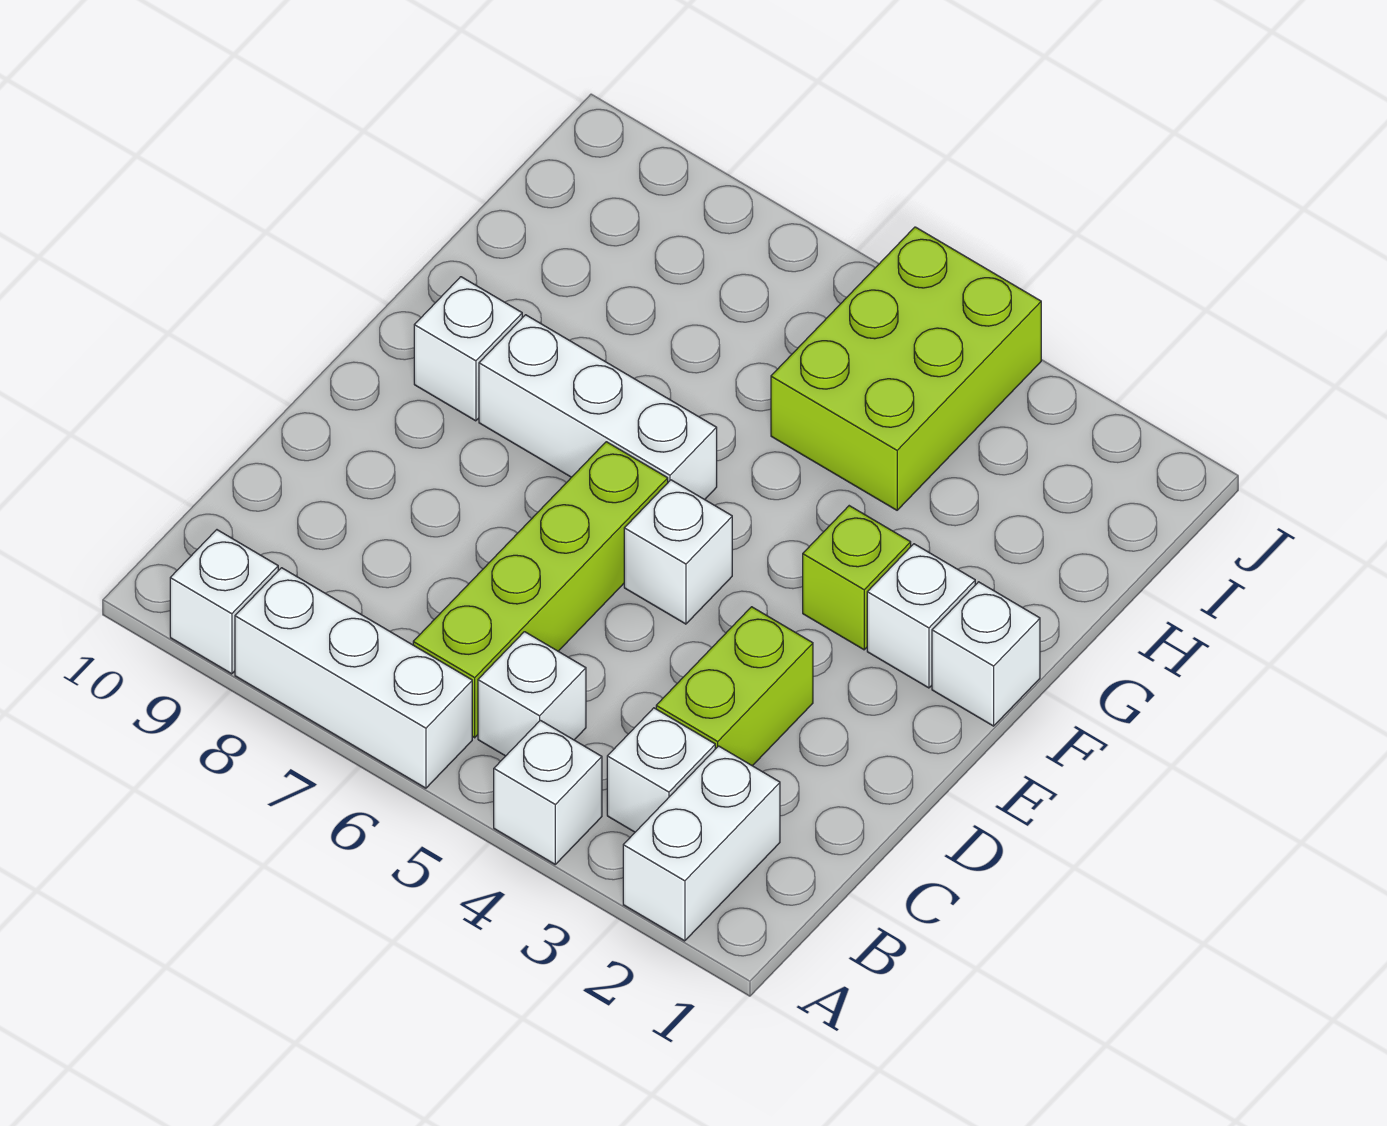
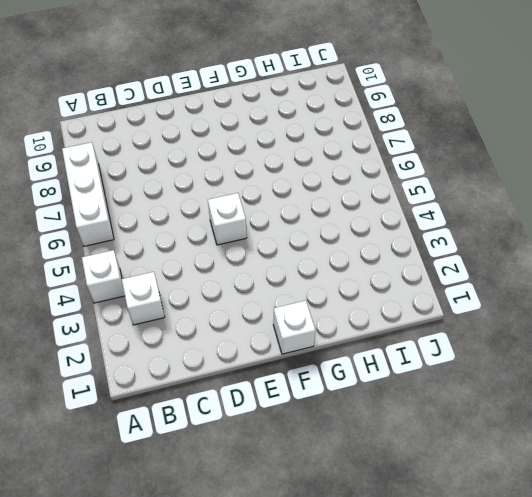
none -> white 1x2 brick [623,746,780,941]
none -> white 1x1 brick [170,530,278,674]
none -> white 1x1 brick [478,632,586,756]

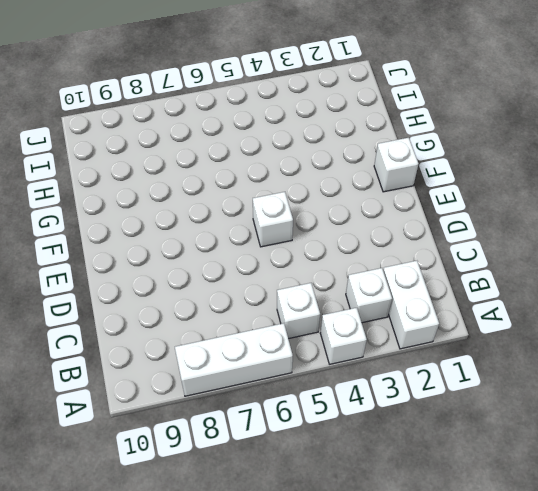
none -> white 1x1 brick [170,530,278,674]
none -> lime 1x4 brick [413,442,668,738]
none -> lime 1x2 brick [656,607,813,766]

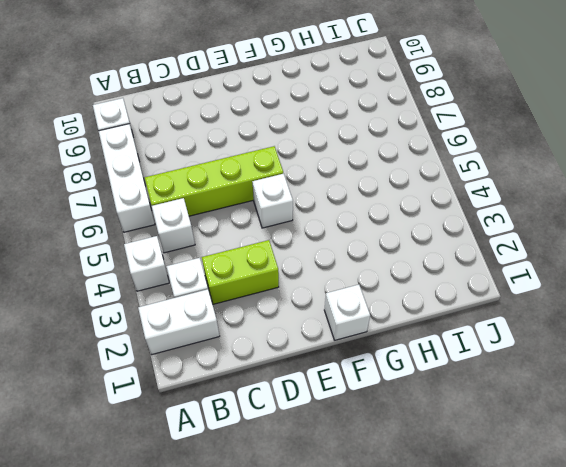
none -> white 1x1 brick [867,544,975,688]
none -> lime 1x1 brick [803,506,911,650]
none -> white 1x3 brick [479,315,717,500]

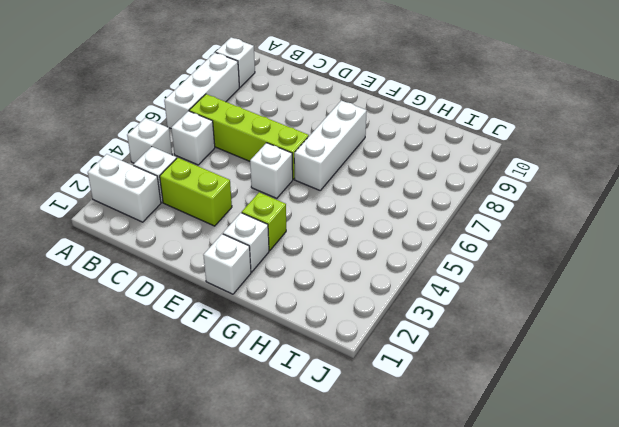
none -> white 1x1 brick [414,277,522,421]
none -> lime 2x3 brick [771,227,1041,510]

